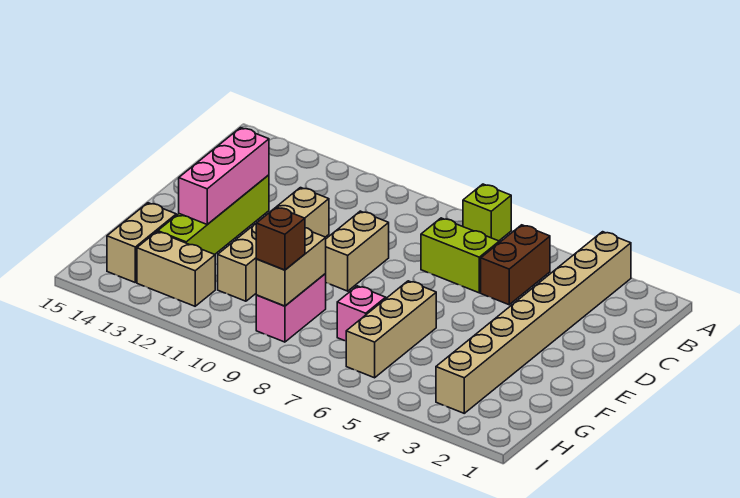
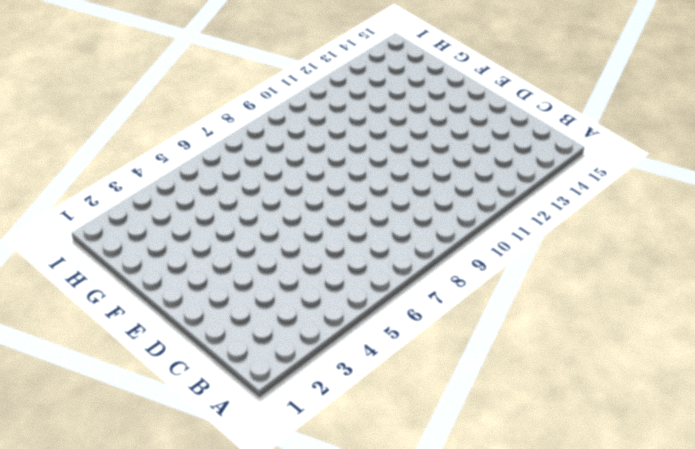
none -> tan 1x8 brick [436,232,631,413]
none -> lime 1x1 brick [463,184,511,241]
none -> brown 1x2 brick [481,225,550,305]

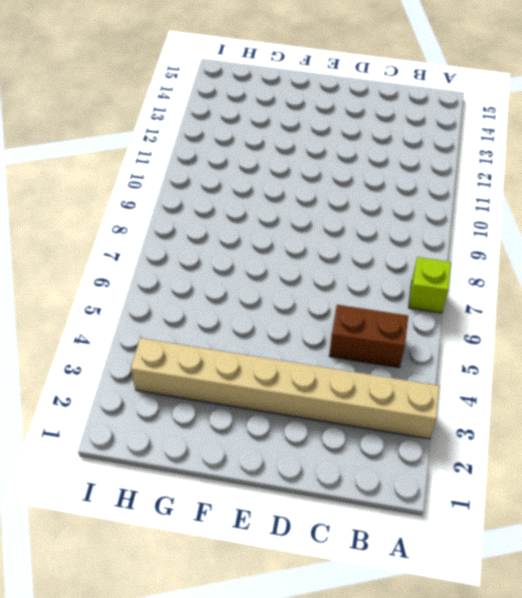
none -> lime 1x2 brick [421,218,499,293]
none -> tan 1x2 brick [325,211,389,291]
none -> tan 1x4 brick [218,188,329,301]

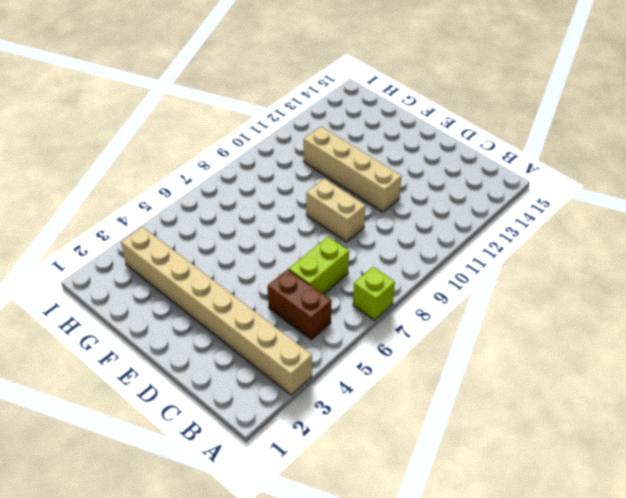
none -> lime 1x4 brick [158,175,269,254]
none -> tan 1x3 brick [346,281,436,378]
none -> pink 1x1 brick [337,286,386,341]

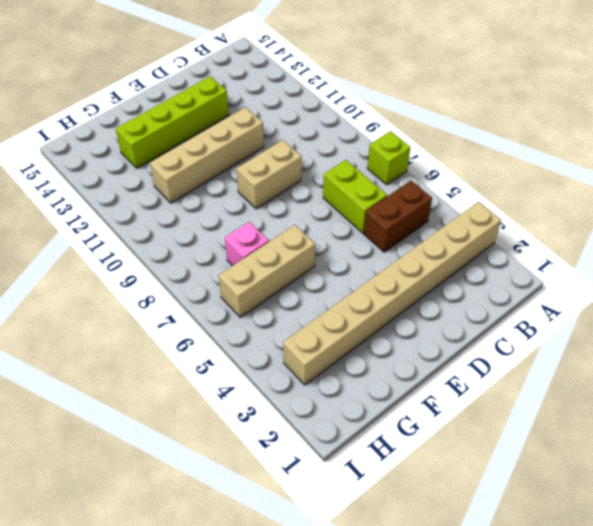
none -> pink 1x2 brick [256,274,326,342]
none -> tan 1x2 brick [107,203,176,282]
none -> tan 1x2 brick [137,232,215,306]

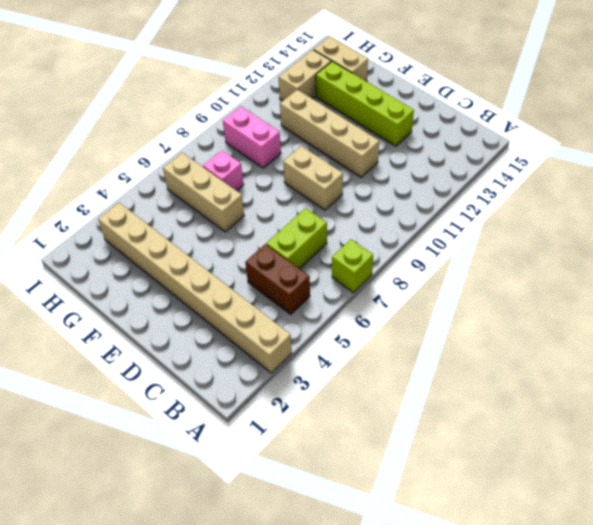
none -> pink 1x3 brick [179,128,269,224]
none -> tan 1x2 brick [256,228,326,306]
none -> brown 1x1 brick [256,207,305,270]

